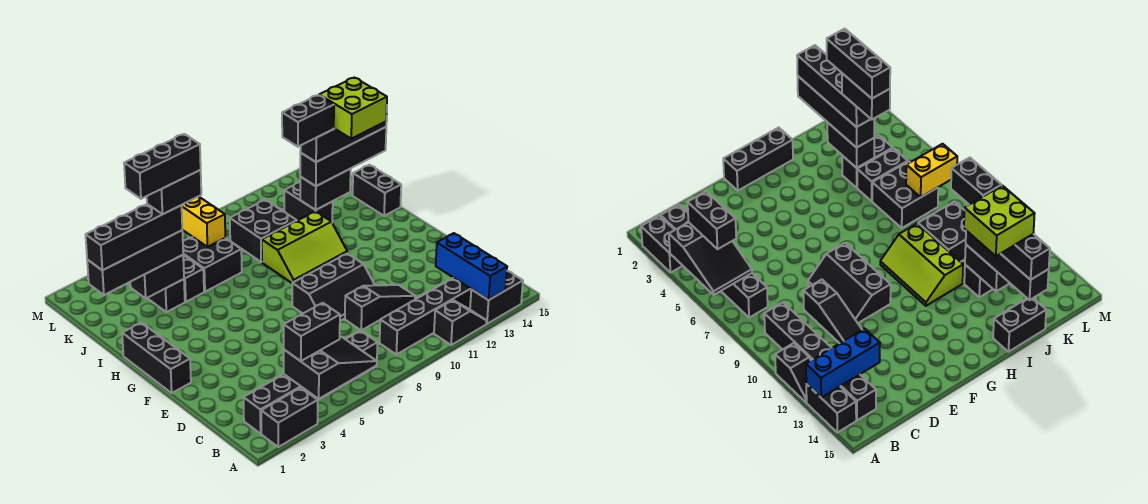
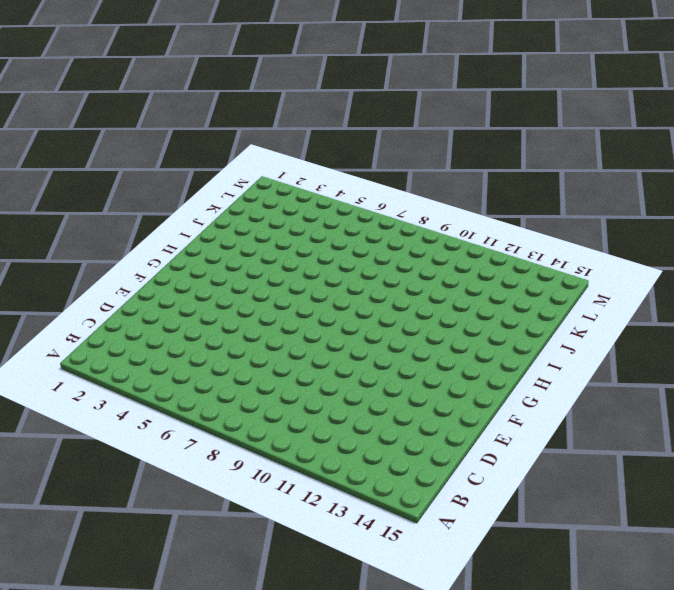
none -> black 1x2 brick [261,388,318,447]
none -> black 1x2 slope [434,300,486,345]
none -> black 1x2 brick [470,271,523,324]

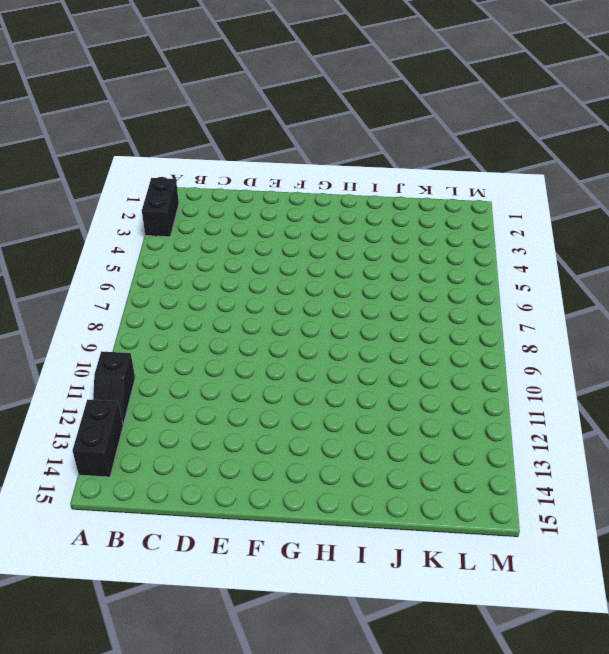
none -> black 1x6 brick [244,331,378,434]
none -> black 1x6 brick [380,278,471,354]
none -> black 1x3 slope [345,285,415,330]

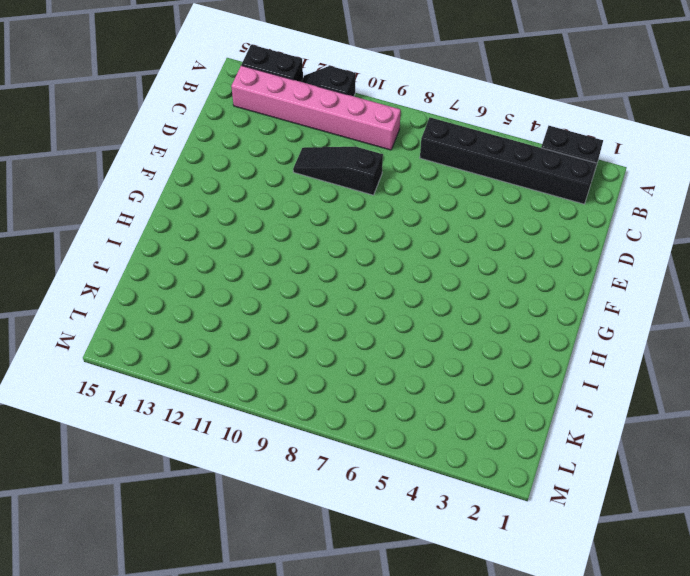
pink 1x6 brick [231,65,401,150] -> black 1x6 brick [380,278,471,354]
none -> black 2x3 slope [292,254,375,321]
none -> black 1x3 brick [122,323,191,393]
none -> lime 2x3 slope [262,211,347,283]

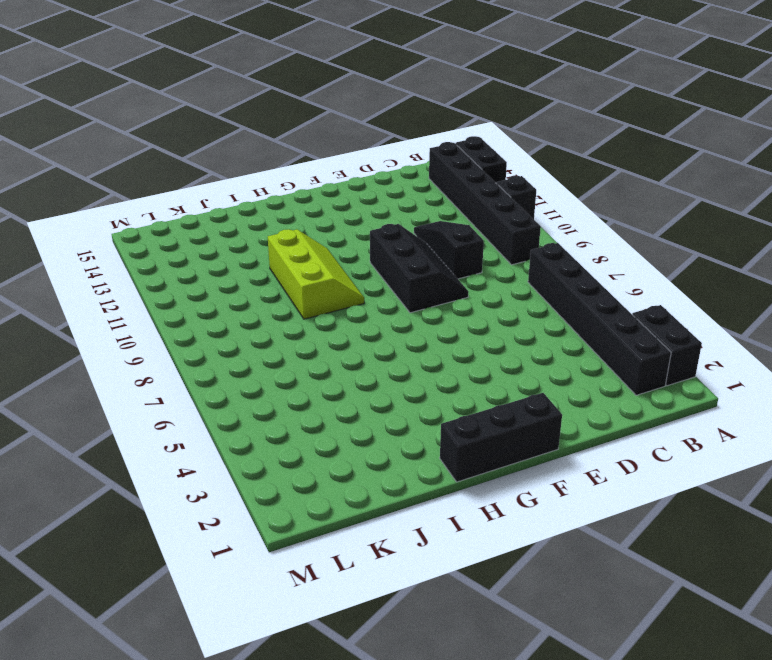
none -> black 1x2 brick [353,165,401,216]
none -> black 1x2 brick [148,279,185,312]
none -> black 1x2 brick [183,255,204,302]

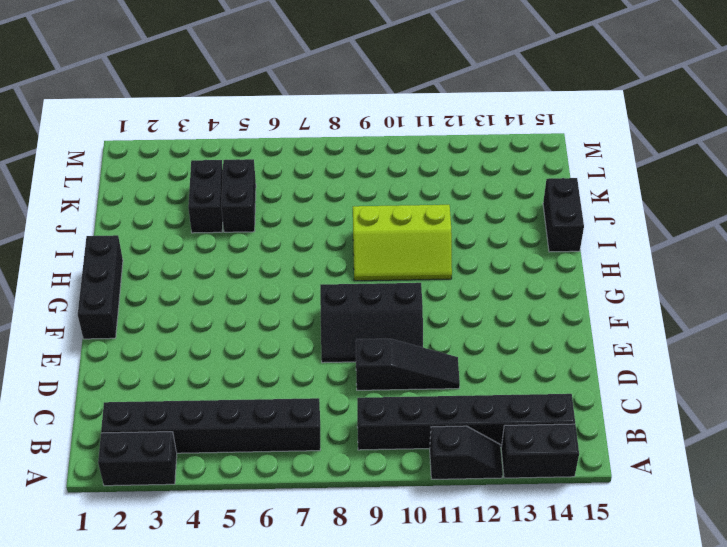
none -> black 2x2 brick [183,237,242,292]
none -> black 2x2 brick [230,200,297,262]
none -> black 1x2 brick [284,182,333,222]

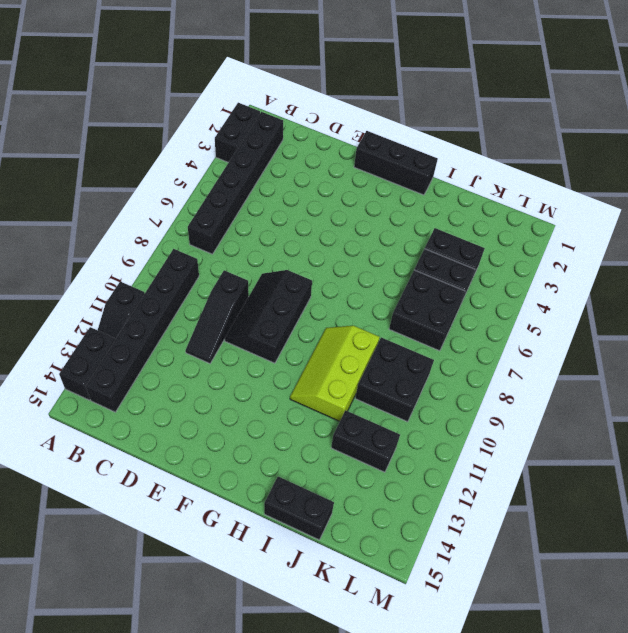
none -> black 2x3 slope [284,337,377,399]
none -> blue 1x3 brick [436,233,507,300]
none -> black 1x2 brick [130,255,184,298]

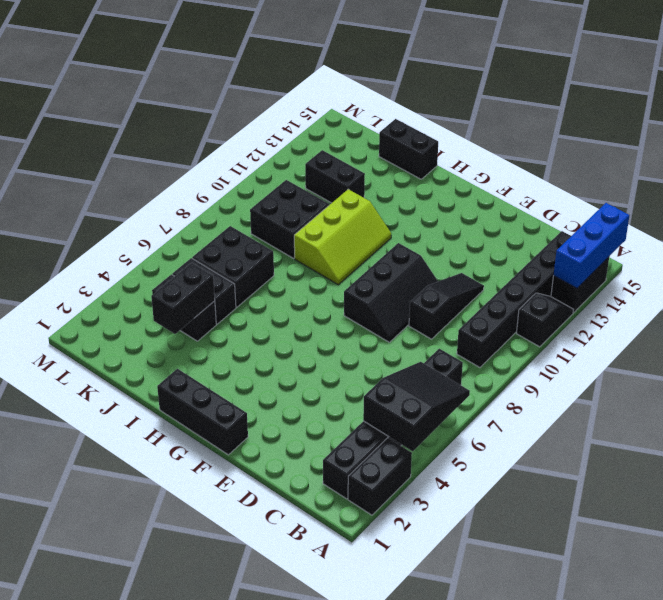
blue 1x3 brick [554,203,629,288] -> blue 1x3 brick turned to [436,233,507,300]
none -> black 1x2 brick [300,169,351,210]
none -> yellow 1x2 brick [182,196,225,247]
none -> black 1x2 brick [284,303,340,361]

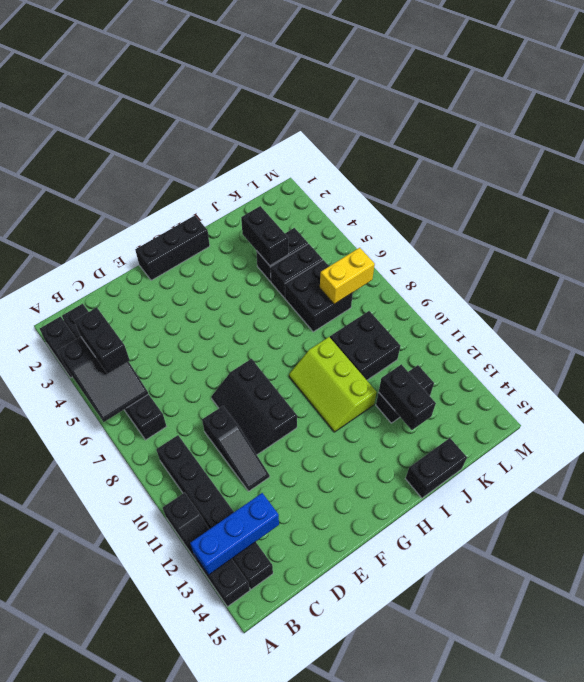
none -> black 1x4 brick [87,230,183,295]
none -> black 1x4 brick [300,127,386,186]
none -> black 1x4 brick [86,204,182,270]

